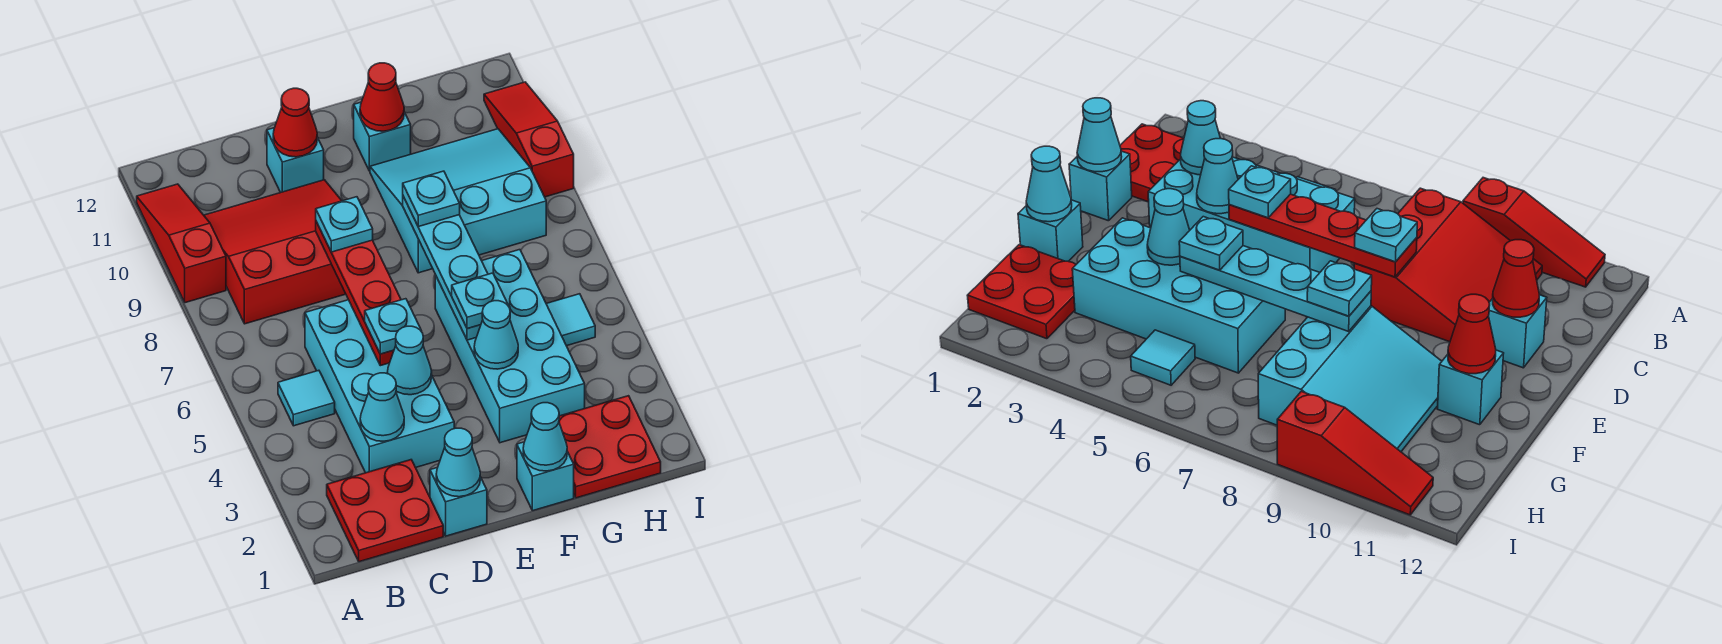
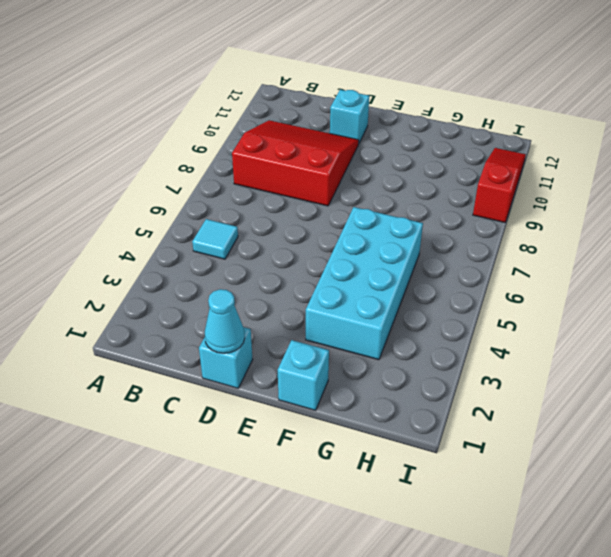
none -> red 1x3 slope [137,184,226,303]
none -> red 2x2 plate [327,460,443,562]
none -> cyan 2x4 brick [305,300,454,473]

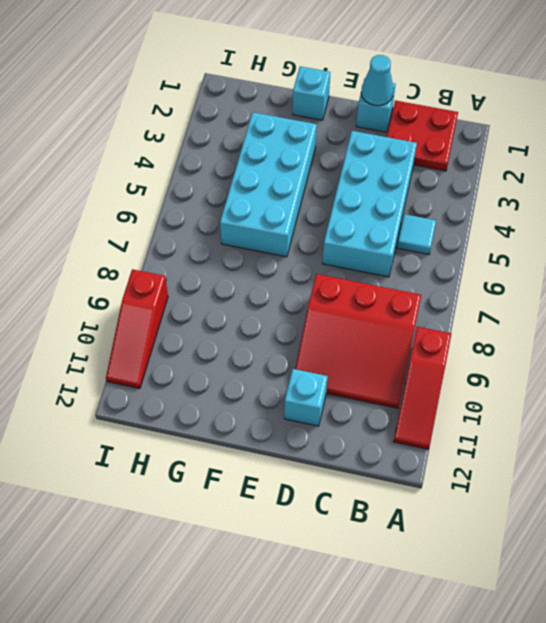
none -> cyan 3x3 slope [370,129,546,273]
none -> cyan 1x1 brick [354,102,411,171]
none -> red 2x2 plate [559,396,661,498]

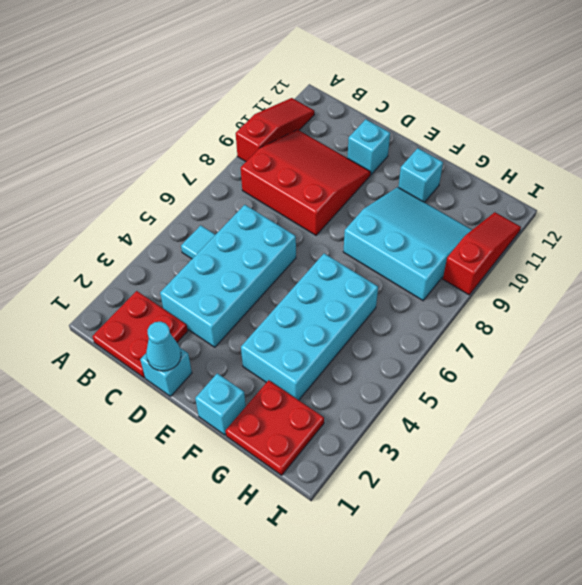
none -> cyan 1x1 tile [546,294,595,346]
none -> cyan 1x1 cone [360,373,404,441]
none -> cyan 1x1 cone [387,326,432,395]

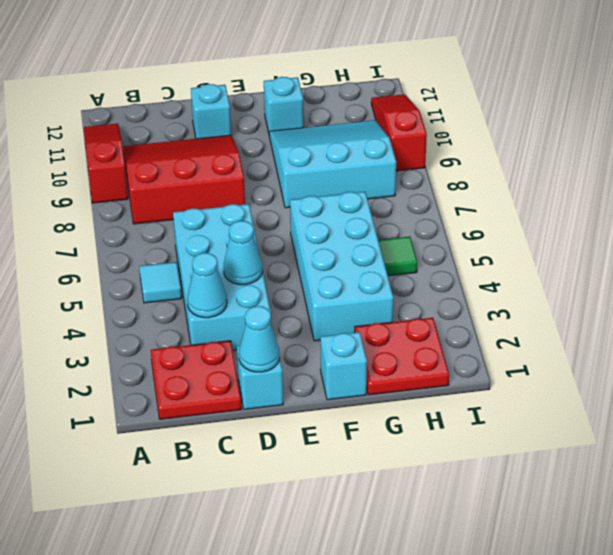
green 1x1 tile [378,237,417,276] -> cyan 1x1 tile [546,294,595,346]
none -> red 1x4 plate [316,222,401,366]
none -> red 1x1 cone [273,88,317,157]
none -> cyan 1x1 cone [523,403,567,471]

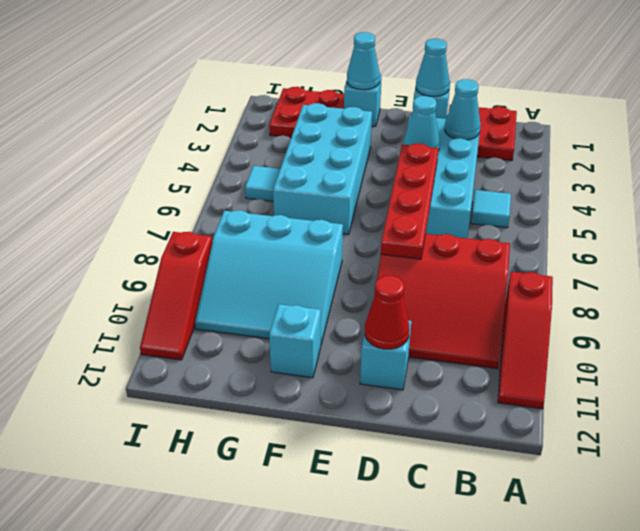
none -> cyan 1x1 cone [474,301,518,369]
none -> cyan 1x4 plate [402,196,488,340]
none -> red 1x1 cone [360,63,404,131]

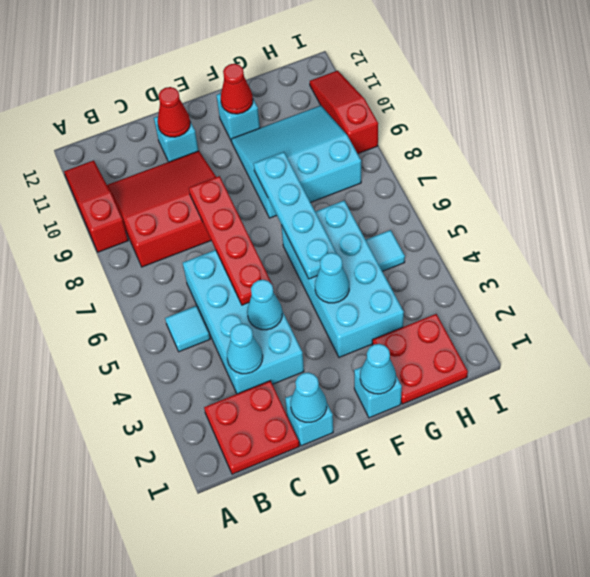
none -> cyan 1x1 plate [365,299,422,354]
none -> cyan 1x1 plate [316,197,373,252]
none -> cyan 1x1 plate [452,273,508,329]

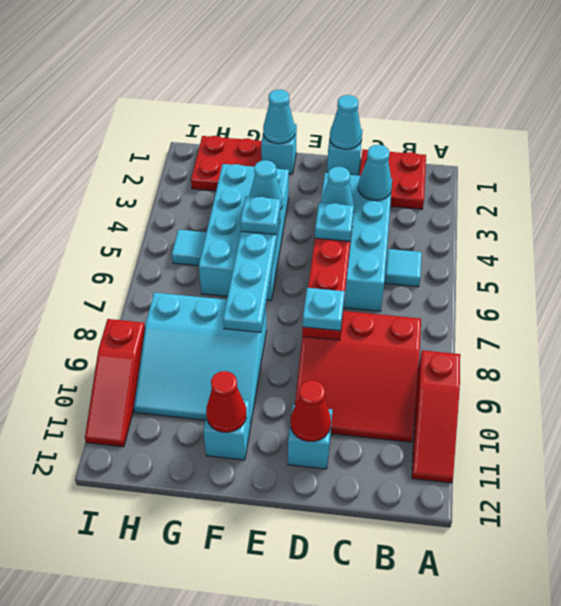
none -> cyan 1x1 plate [403,171,460,227]

